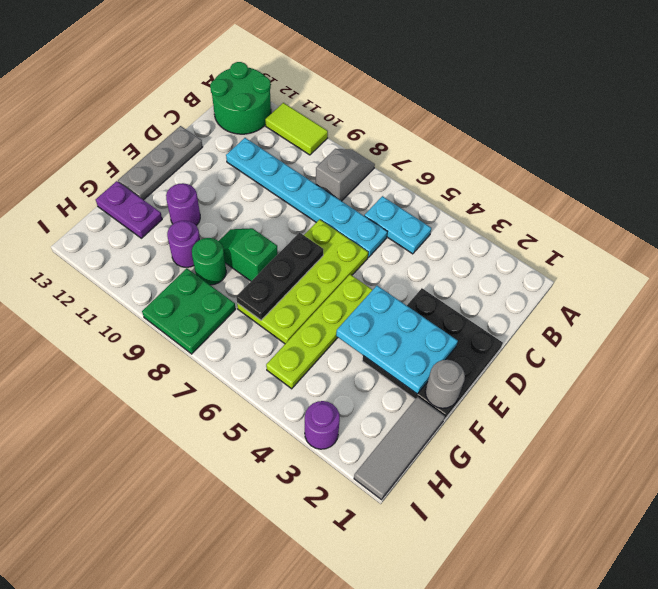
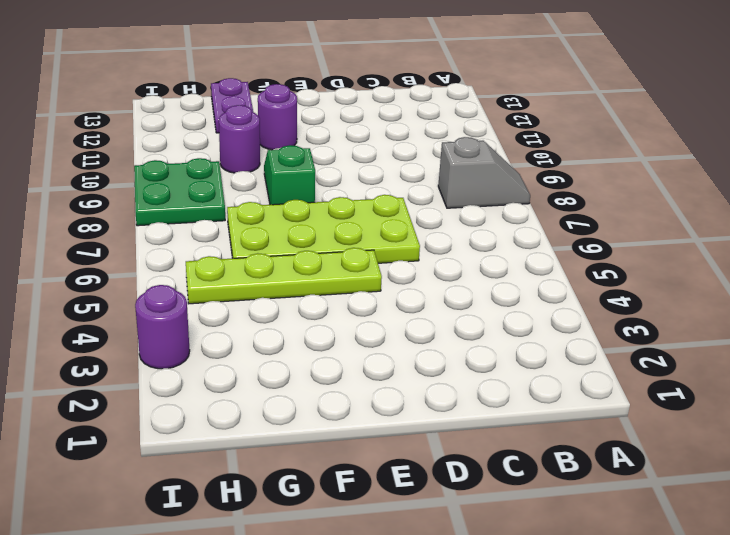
none -> lime 1x2 tile [265,103,328,155]
none -> green 2x2 round brick [210,62,271,134]
none -> cyan 1x2 plate [364,196,431,254]

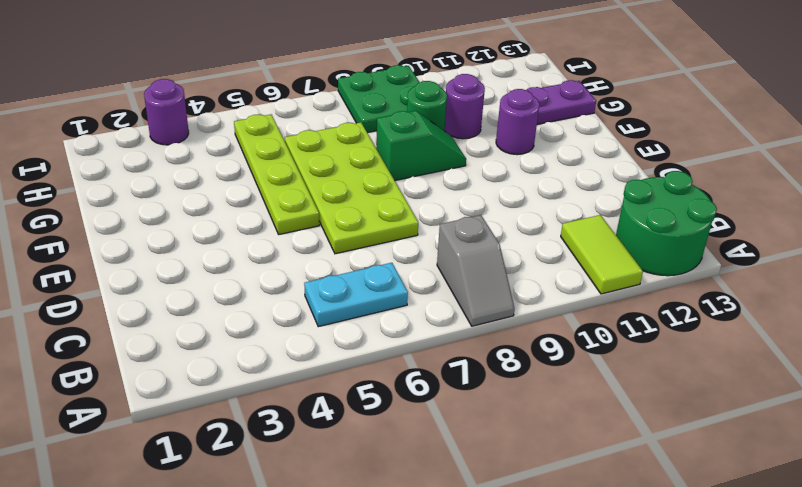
lime 1x2 tile [561,215,643,294] -> lime 1x2 tile turned to [265,103,328,155]
none -> cyan 1x6 plate [226,138,387,258]
none -> black 3x3 plate [362,288,503,420]
none -> grey 1x3 plate [118,126,202,200]

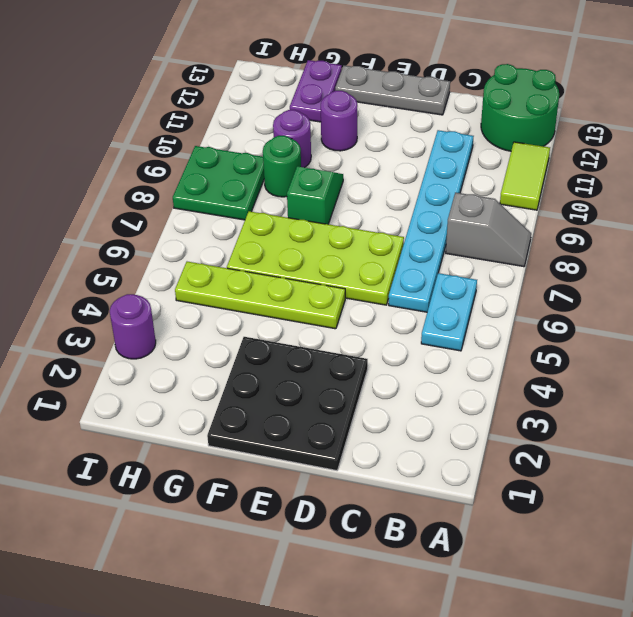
none -> grey 1x3 tile [354,397,445,500]
none -> cyan 2x3 plate [336,286,458,394]
none -> black 1x3 plate [236,233,324,320]

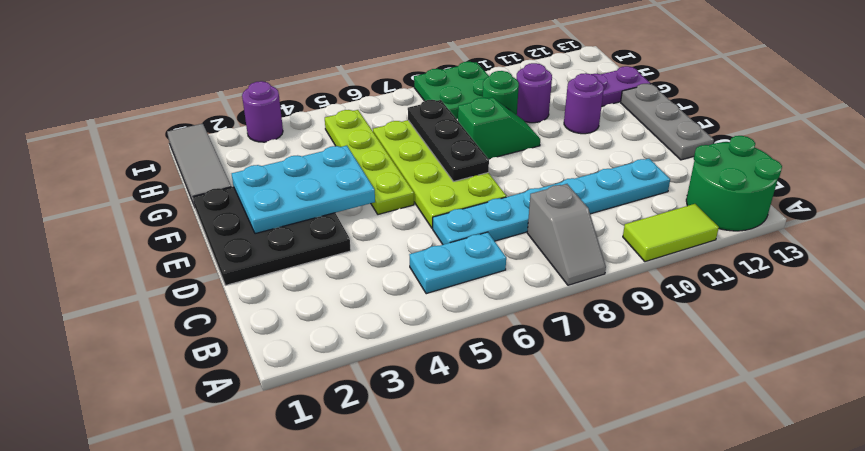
none -> grey 1x1 round brick [425,360,465,408]

